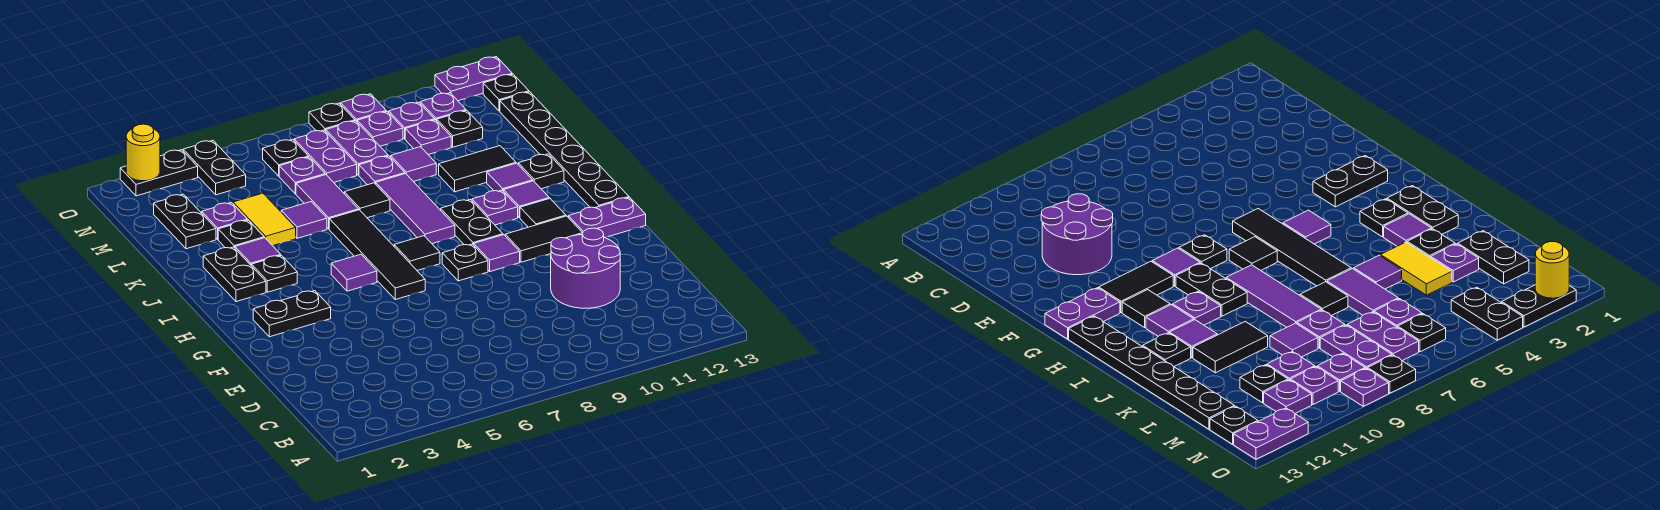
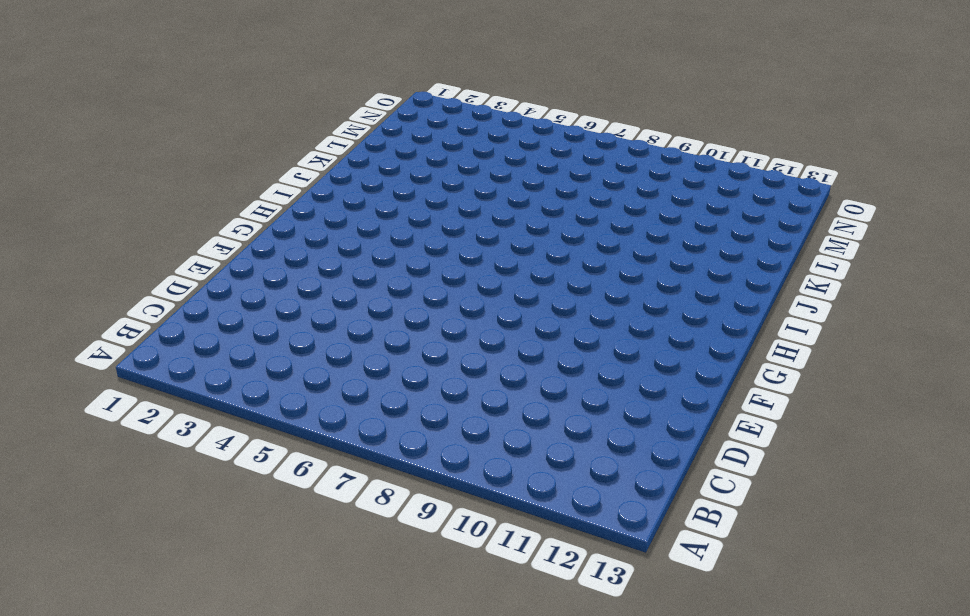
none -> purple 2x2 round brick [551,228,620,308]
none -> black 1x2 plate [253,291,331,337]
none -> black 1x4 tile [329,210,425,299]
none -> black 1x1 plate [442,244,488,281]

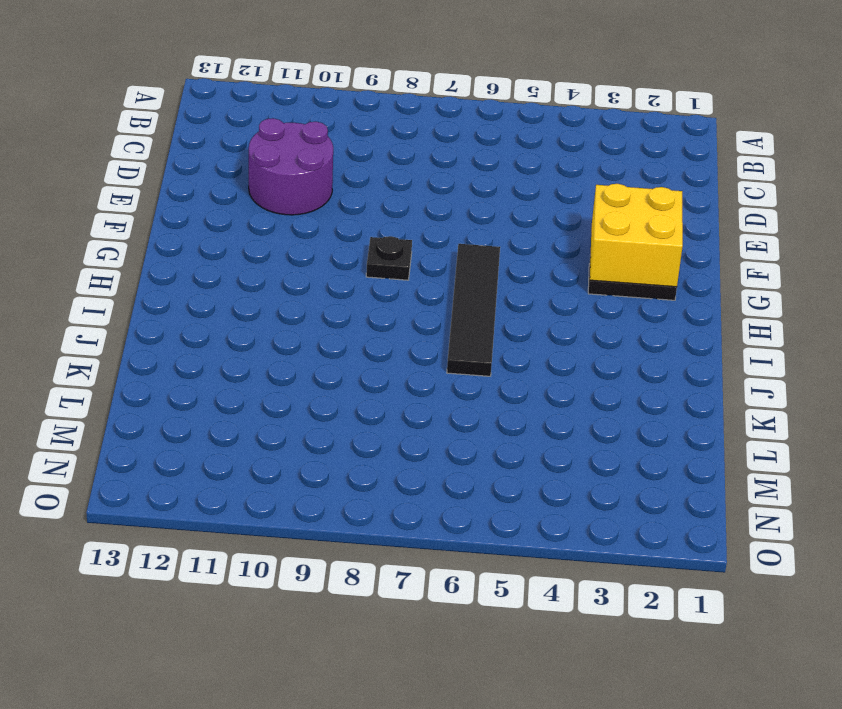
yellow 2x2 brick [590,184,683,287] -> none
none -> purple 1x1 tile [474,235,520,271]
none -> black 1x2 tile [505,216,583,262]
none -> purple 1x2 plate [568,197,646,237]
none -> purple 1x1 tile [331,254,377,291]

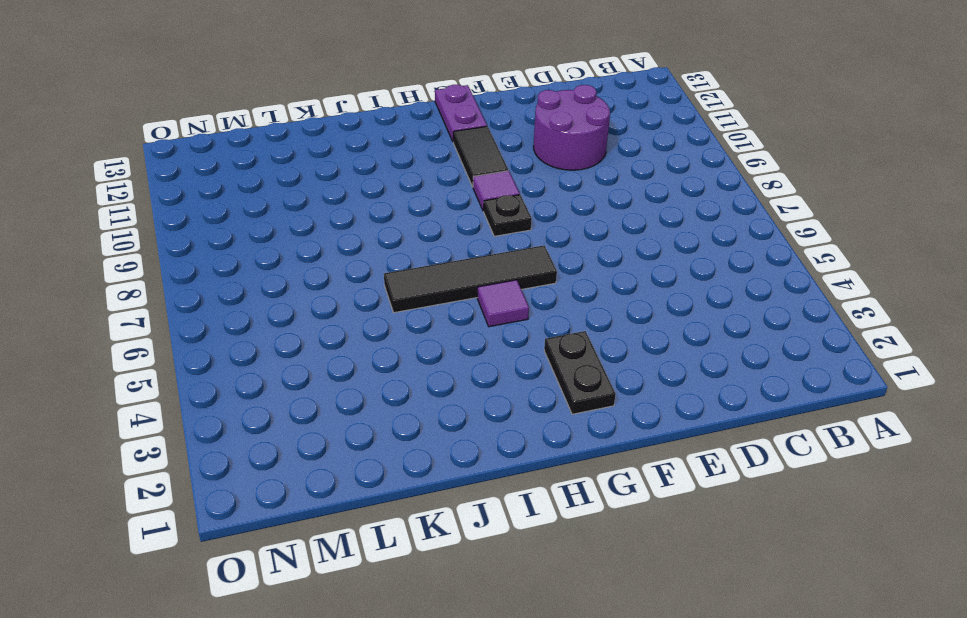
none -> black 1x1 tile [394,236,440,271]
none -> black 1x2 plate [441,200,503,245]
none -> black 1x1 tile [520,198,566,227]
none -> black 1x6 plate [500,92,629,208]

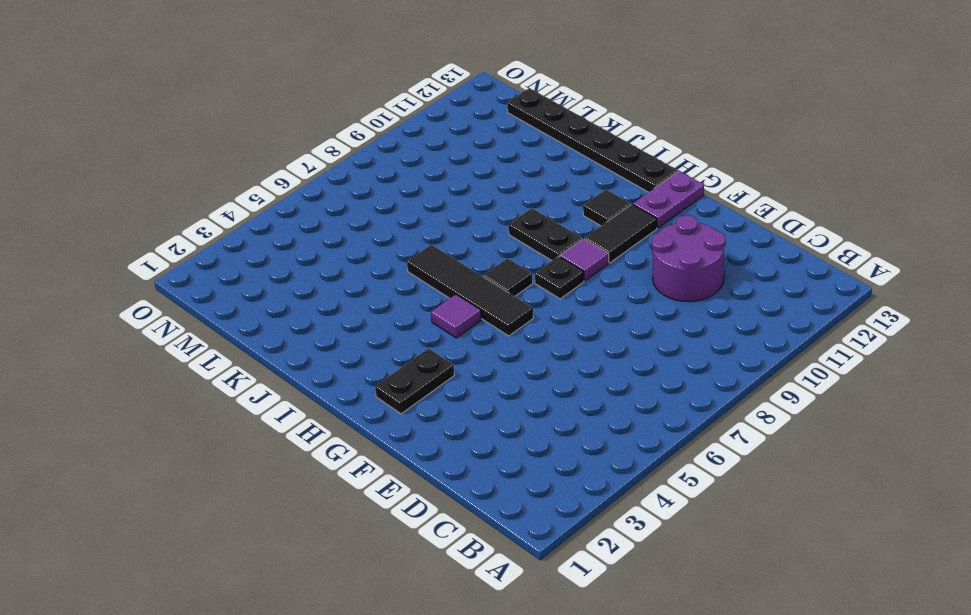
none -> black 1x2 plate [203,247,266,302]
none -> black 1x1 plate [252,255,297,292]
none -> purple 1x3 tile [376,174,455,244]
none -> purple 1x1 plate [472,190,518,225]

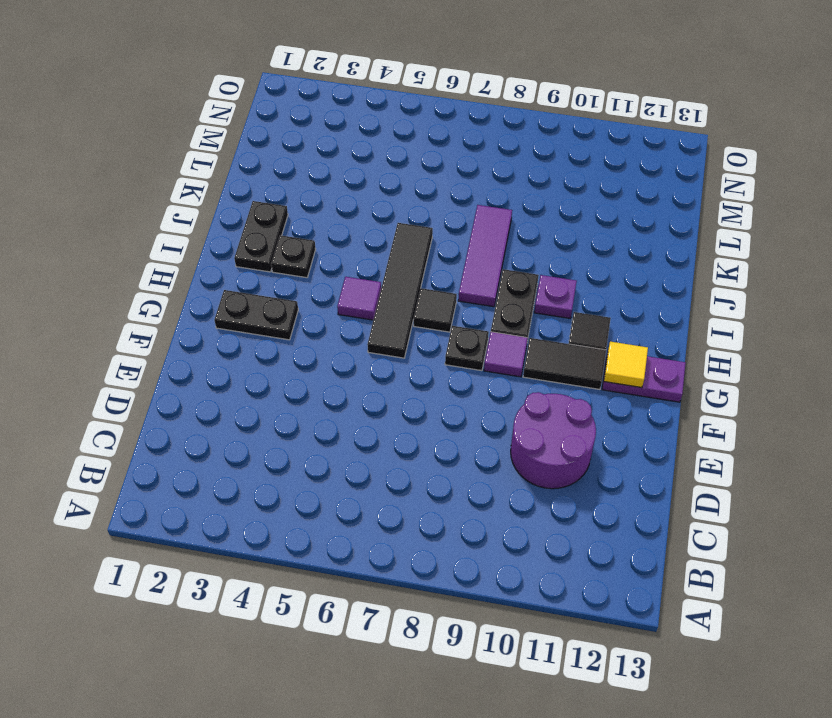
yellow 1x1 tile [604,342,648,388] -> none
none -> black 1x6 plate [500,92,629,208]
none -> purple 1x1 tile [503,181,549,218]
none -> purple 1x1 tile [235,238,281,266]
none -> purple 1x1 tile [487,163,533,191]

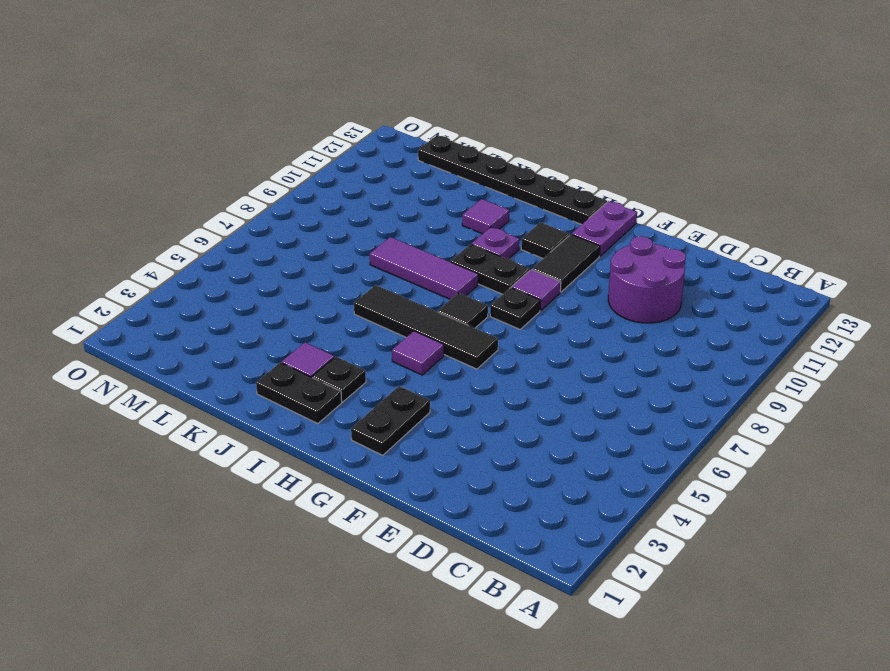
none -> purple 1x1 tile [503,181,549,218]
none -> black 1x1 plate [518,154,564,189]
none -> black 1x1 plate [218,220,264,248]
none -> yellow 1x2 tile [233,193,296,246]

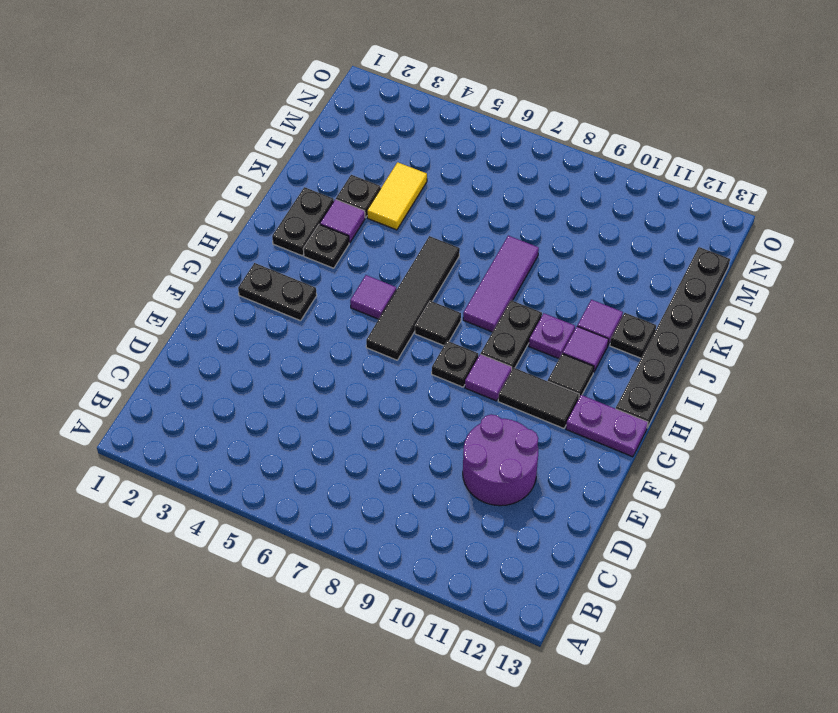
none -> purple 1x1 tile [281,202,327,238]
none -> purple 1x2 tile [296,175,359,229]
none -> black 1x1 tile [344,183,390,218]
none -> black 1x2 tile [439,146,516,192]

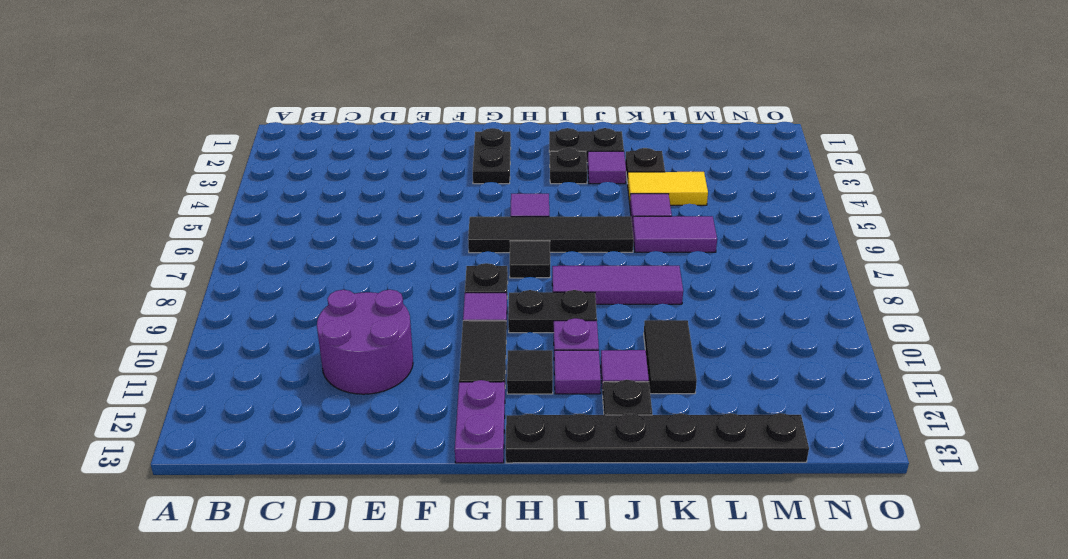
none -> black 1x1 tile [344,183,390,218]
none -> black 1x2 plate [154,194,216,249]
none -> purple 1x1 plate [202,203,247,239]
none -> purple 1x1 plate [359,156,405,185]

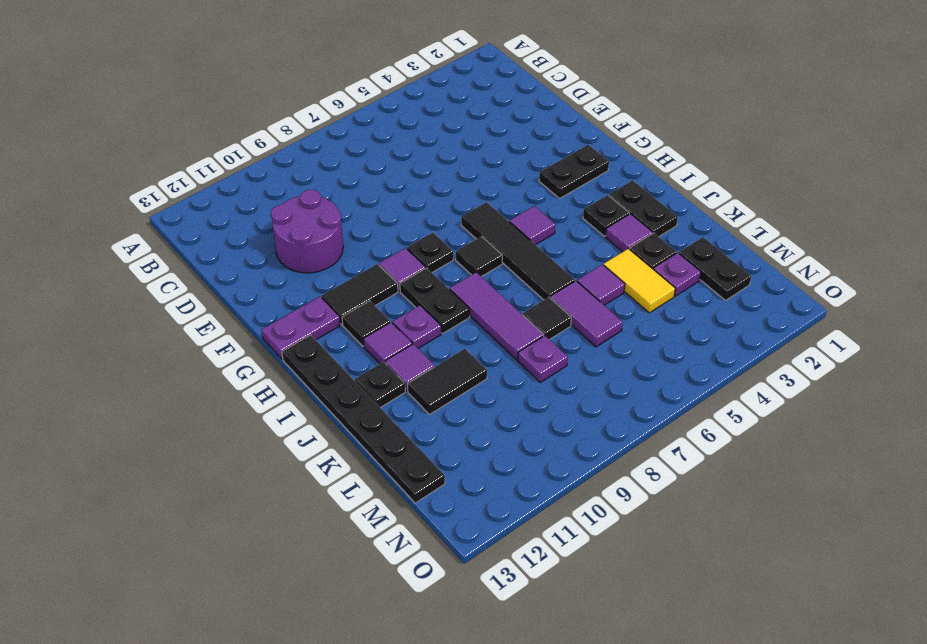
none -> purple 1x1 tile [391,147,436,182]
none -> purple 1x1 plate [279,157,325,194]
none -> purple 1x2 plate [294,130,357,182]
none -> purple 1x2 plate [326,121,388,175]

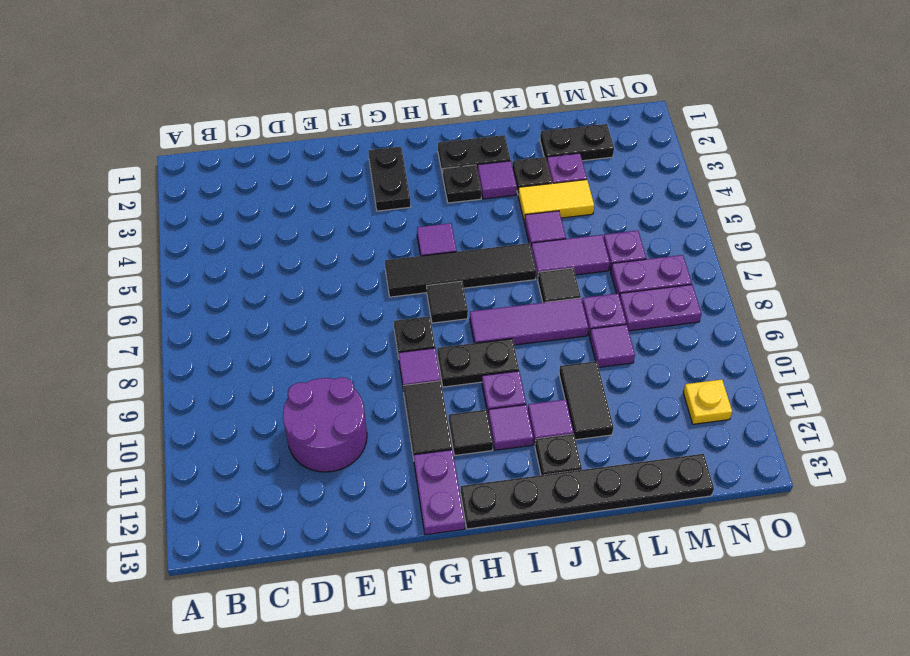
yellow 1x1 plate [683,380,732,424] -> purple 1x1 plate [420,93,466,121]
none -> purple 1x1 plate [405,120,451,155]
none -> black 1x1 plate [437,110,483,147]
none -> black 1x2 plate [183,141,246,195]
none -> black 1x1 plate [263,139,309,176]

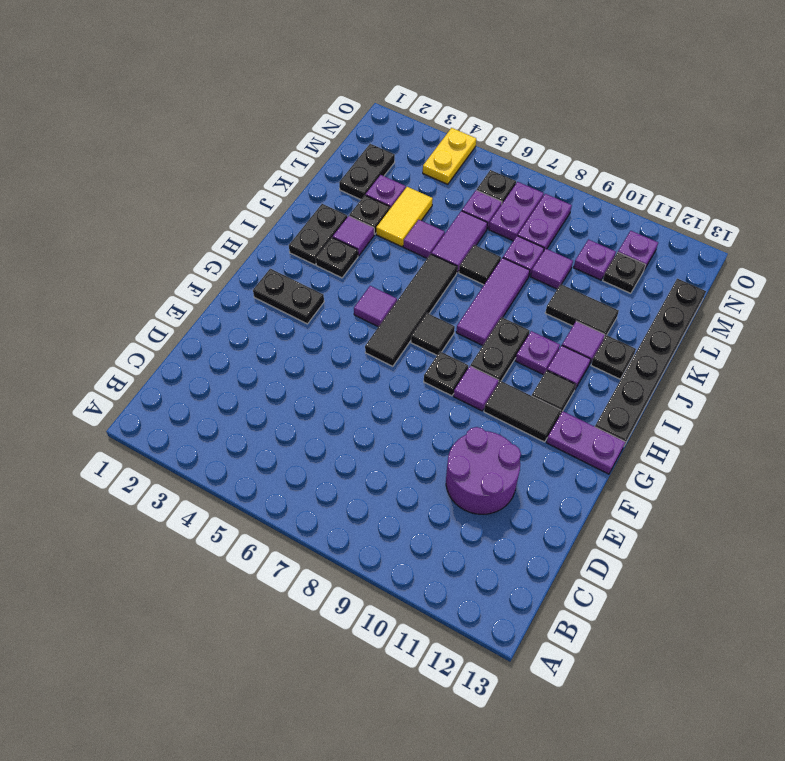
yellow 1x2 plate [423,128,476,184] -> black 1x2 plate [183,141,246,195]
none -> purple 1x1 plate [357,111,403,146]
none -> purple 1x1 plate [389,102,435,139]
none -> black 1x1 plate [483,74,529,111]
none -> black 1x2 plate [120,150,198,196]

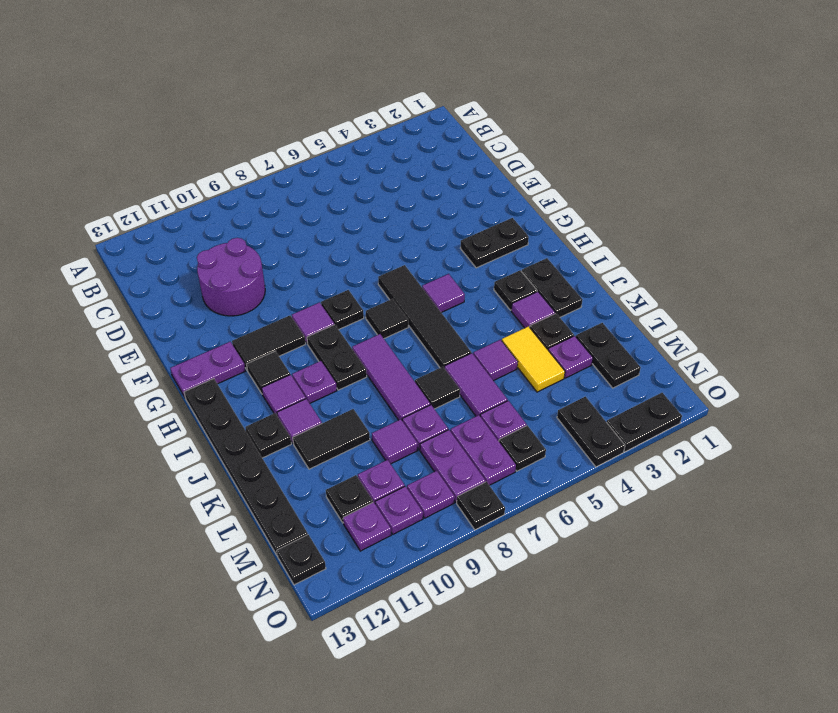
none -> purple 1x1 plate [341,94,386,121]
none -> purple 1x2 plate [435,57,512,101]
none -> yellow 1x1 round brick [126,124,160,181]

